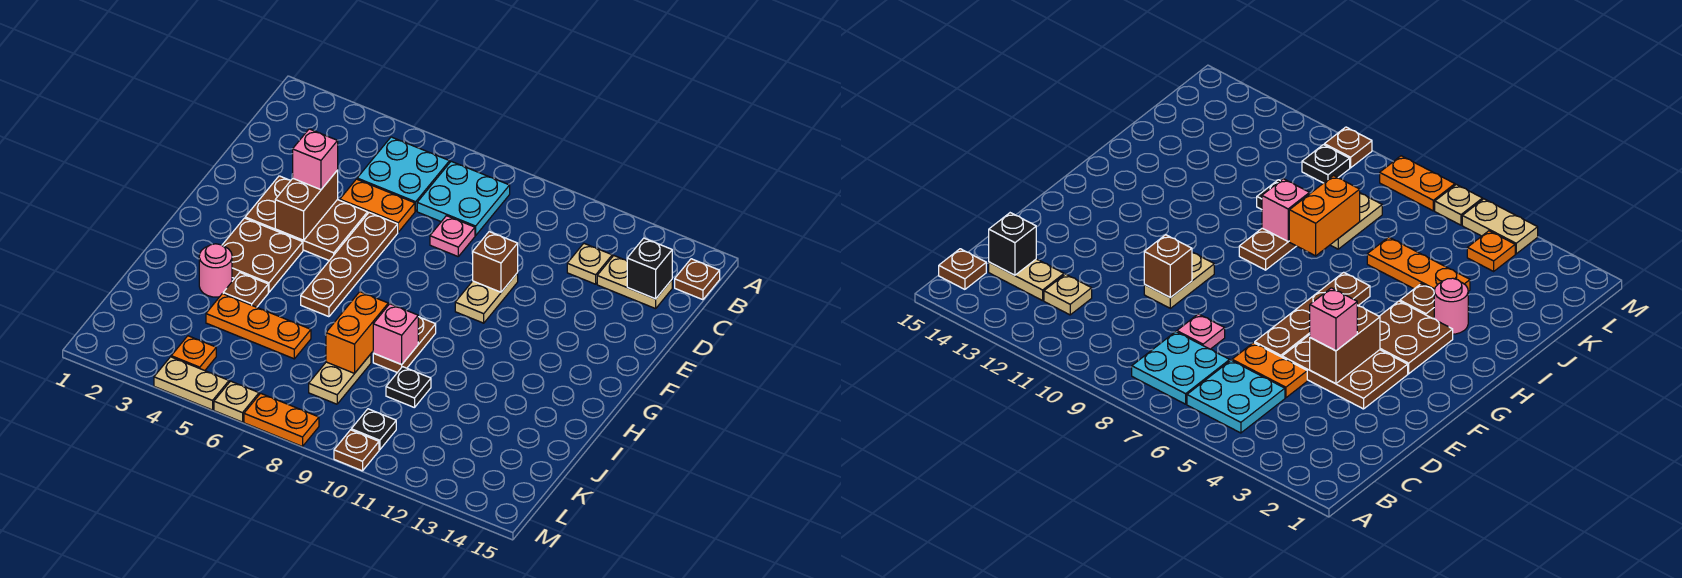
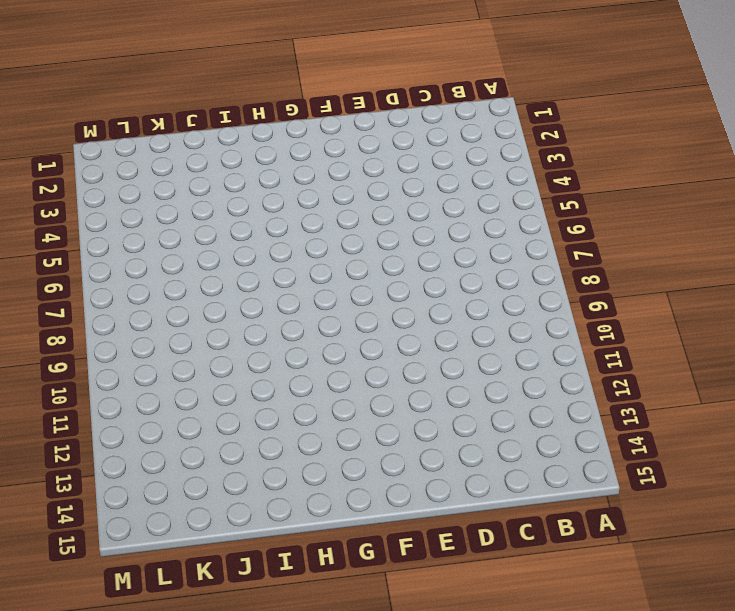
none -> cyan 2x2 plate [357,137,450,211]
none -> cyan 2x2 plate [417,161,510,236]
none -> brown 1x1 plate [675,259,720,300]

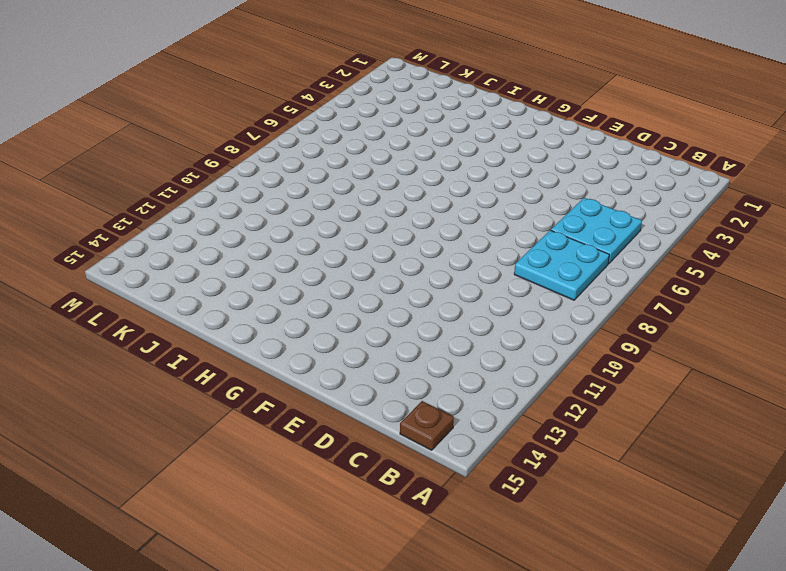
none -> tan 1x1 plate [567,244,612,284]
none -> tan 1x2 plate [597,256,672,309]
none -> orange 1x2 plate [340,179,415,232]

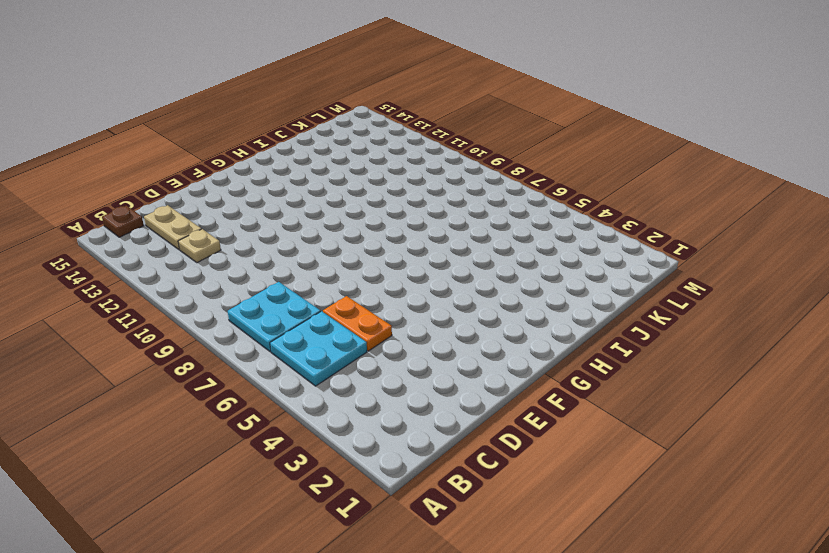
none -> pink 1x1 plate [430,216,475,256]
none -> brown 2x3 plate [245,176,368,260]
none -> brown 1x4 plate [301,213,398,317]

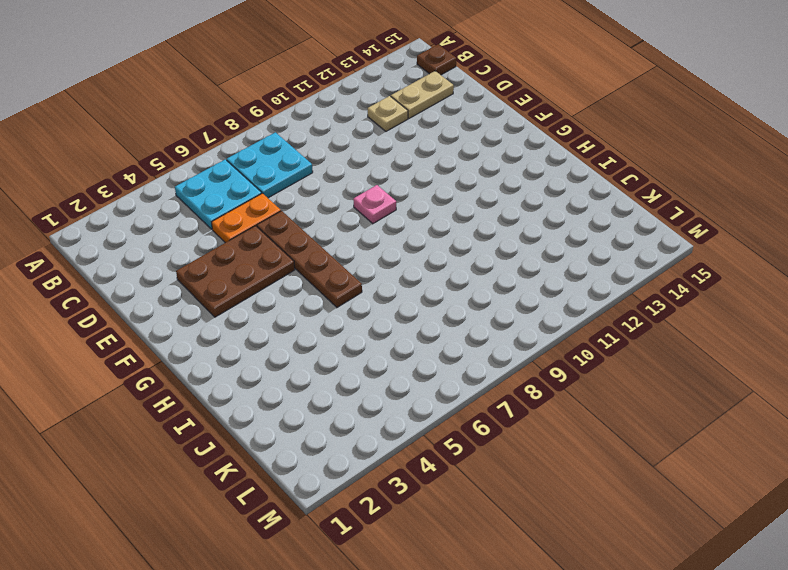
pink 1x1 plate [353,185,396,224] -> pink 1x1 plate moved to [430,216,475,256]
none -> tan 1x2 plate [455,273,518,323]
none -> brown 2x2 plate [222,218,303,292]
none -> brown 1x2 plate [373,317,436,373]

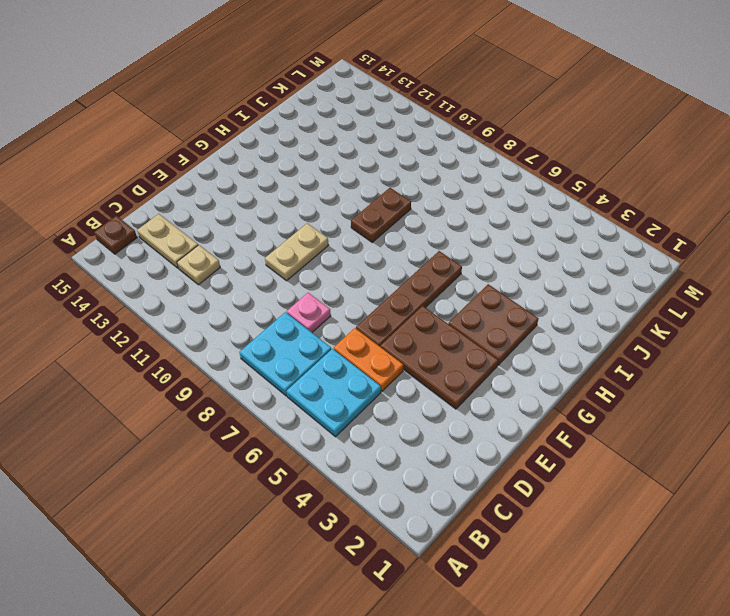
none -> pink 1x1 round brick [199,244,232,297]
none -> brown 1x1 plate [223,273,268,307]
none -> orange 1x3 plate [206,294,311,359]

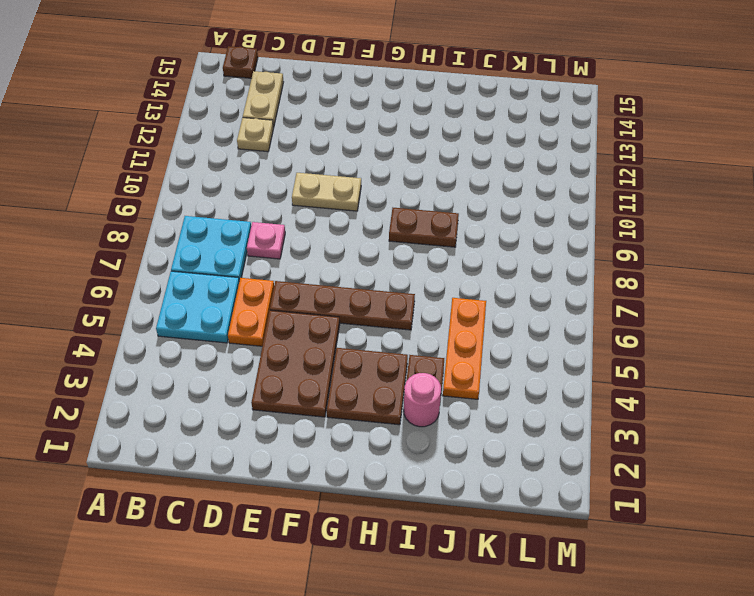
none -> tan 1x2 plate [309,354,371,404]
none -> black 1x1 plate [386,367,431,408]
none -> orange 1x1 plate [171,336,216,371]

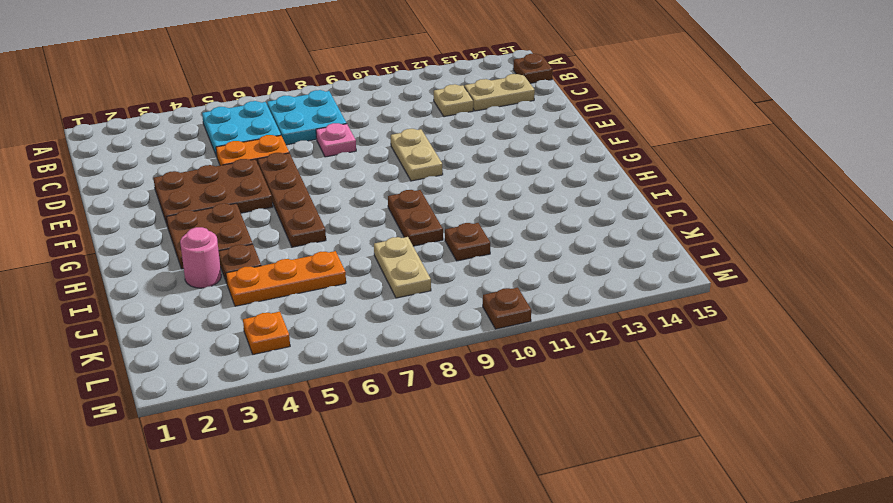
brown 1x1 plate [445,223,490,261] -> black 1x1 plate [386,367,431,408]
none -> black 1x1 plate [351,409,396,450]
none -> tan 1x2 plate [154,357,229,410]
none -> tan 1x1 plate [214,381,259,422]

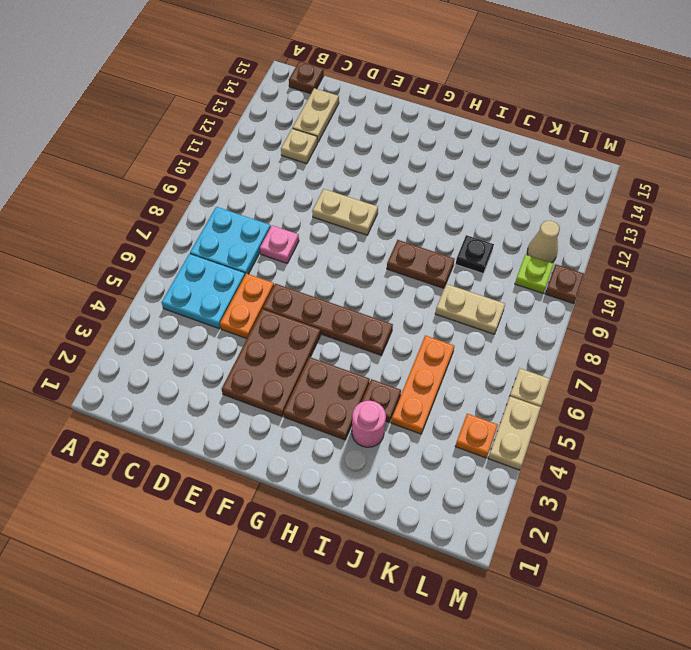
lime 1x1 plate [515,255,554,293] -> black 1x1 plate [351,409,396,450]
tan 1x1 cone [527,221,559,263] -> none
none -> orange 1x2 plate [244,393,319,447]
none -> black 1x1 brick [627,238,672,299]
none -> brown 1x2 brick [275,170,338,240]

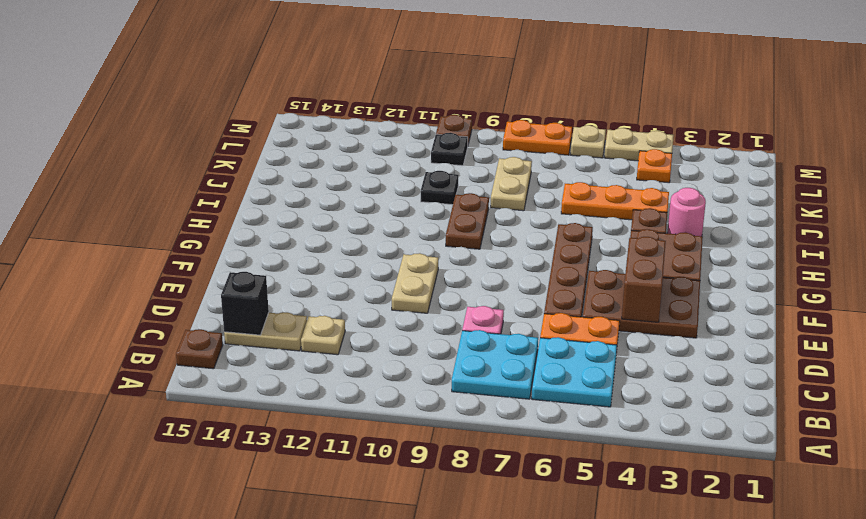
none -> brown 1x1 brick [473,232,518,292]
none -> orange 1x2 brick [326,292,388,374]
none -> pink 1x1 brick [373,304,418,364]

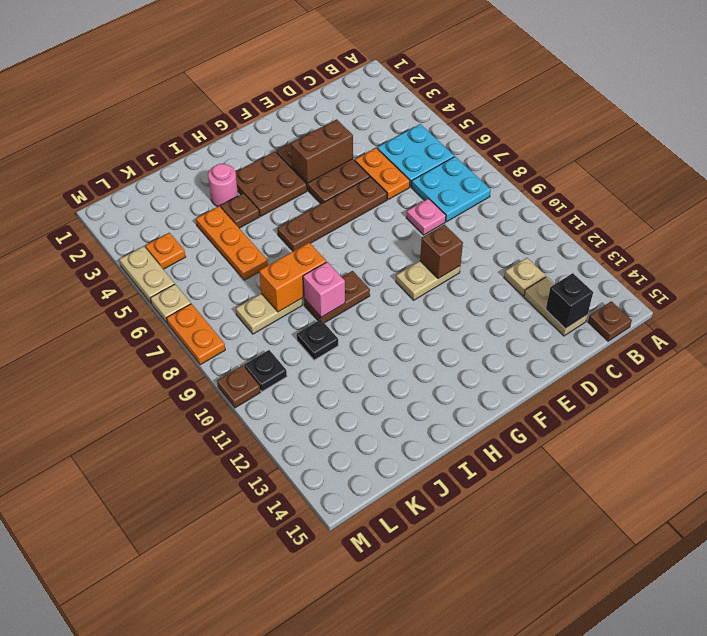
none -> pink 1x1 brick [293,129,338,190]

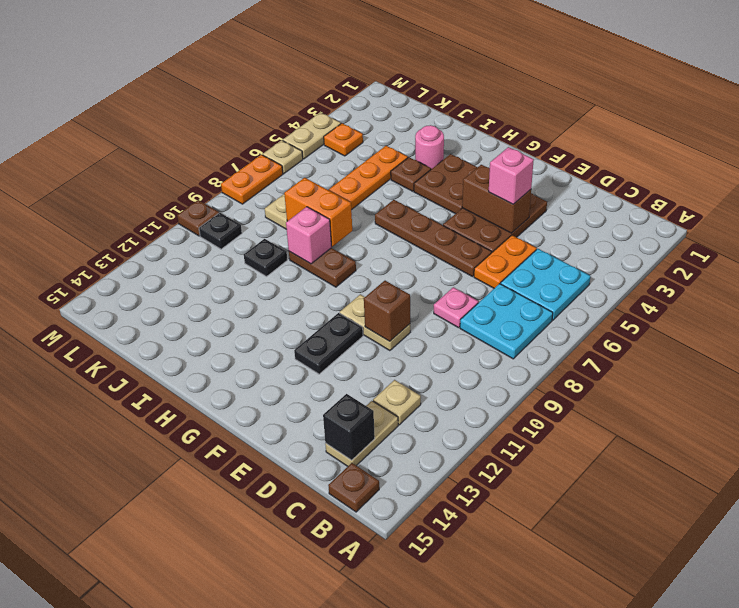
black 1x2 plate [294,313,363,374] -> none

